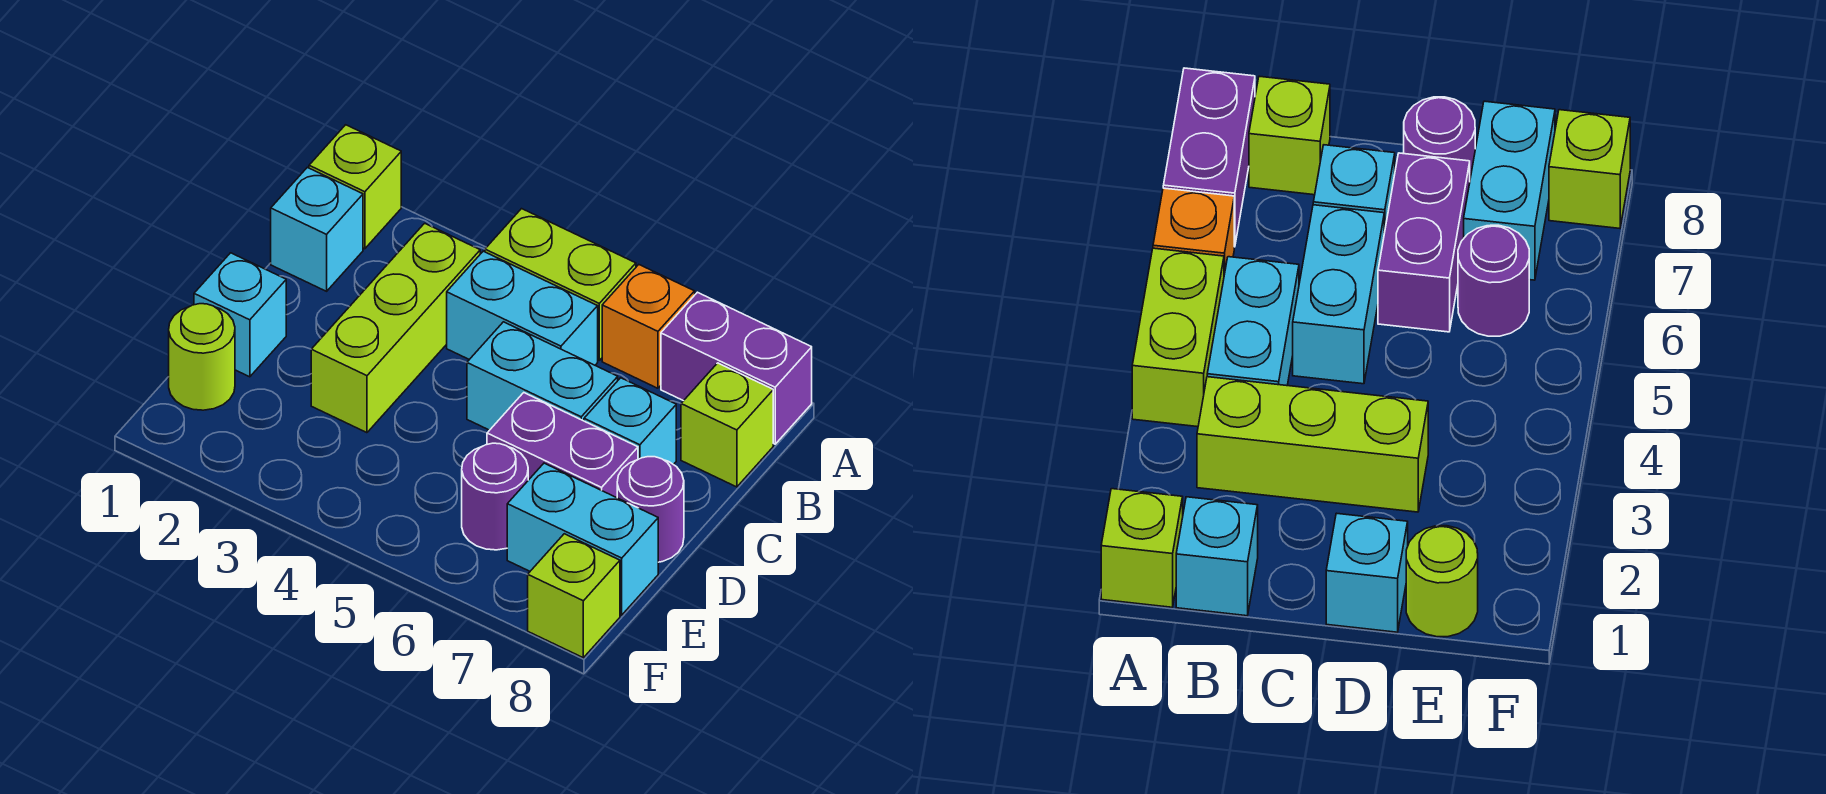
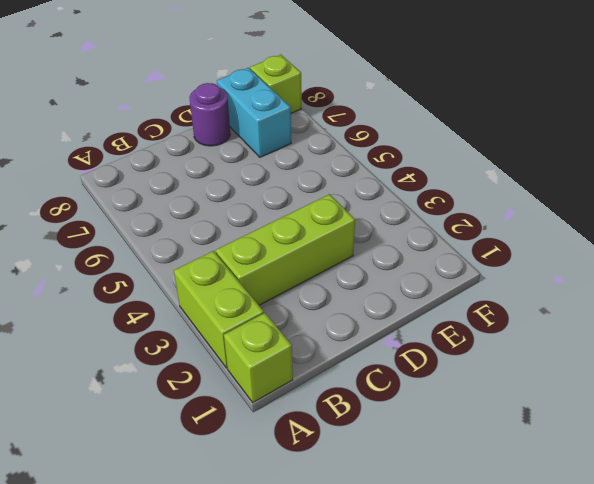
lime 1x2 brick [174,251,264,368] -> lime 1x2 brick moved to [485,209,636,360]
none -> orange 1x1 brick [602,265,695,388]
none -> purple 1x2 brick [661,292,812,444]
none -> cyan 1x1 brick [271,167,363,291]

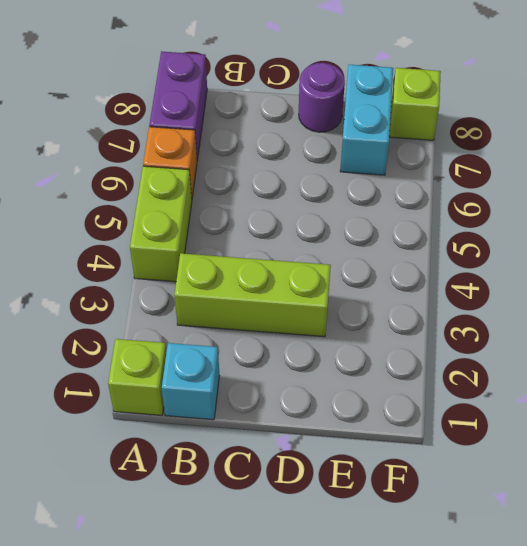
none -> cyan 1x2 brick [447,251,598,365]
none -> lime 1x1 brick [681,363,773,487]
none -> cyan 1x2 brick [467,322,618,430]

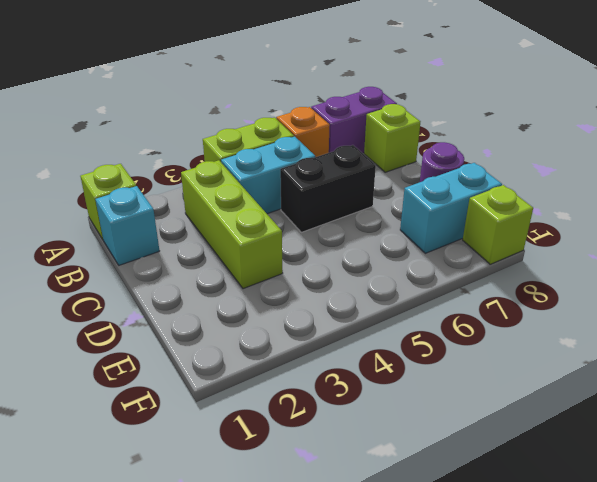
black 1x2 brick [280,145,376,232] -> cyan 1x2 brick [467,322,618,430]
none -> cyan 1x1 brick [584,378,676,465]
none -> cyan 1x1 brick [194,253,286,377]
none -> purple 1x2 brick [487,393,638,498]

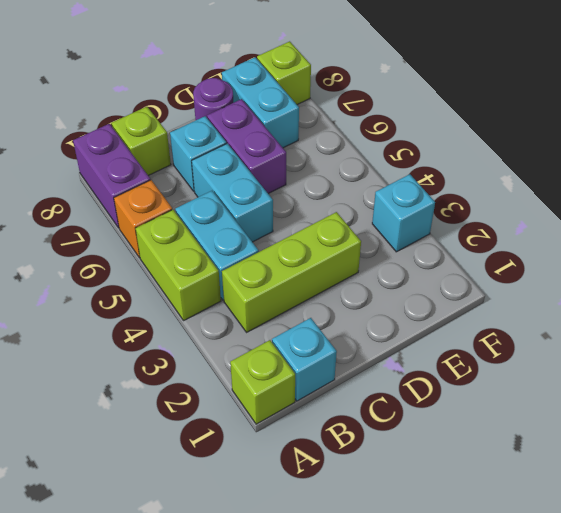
cyan 1x1 brick [372,174,435,252] -> cyan 1x1 brick moved to [194,253,286,377]
none -> lime 1x1 round brick [169,304,235,410]
none -> purple 1x1 round brick [462,443,528,550]

